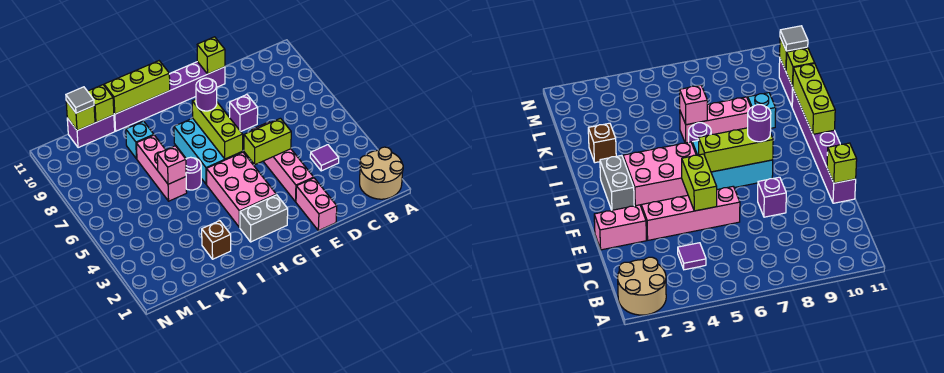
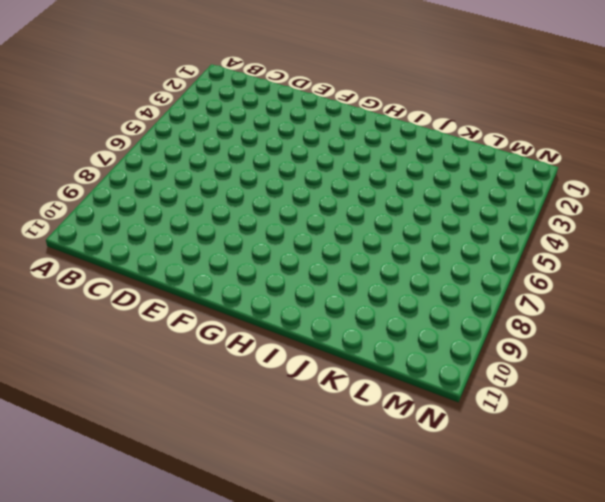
none -> tan 2x2 round brick [360,147,403,199]
none -> purple 1x1 tile [310,145,339,171]
none -> pink 1x2 brick [296,178,337,231]

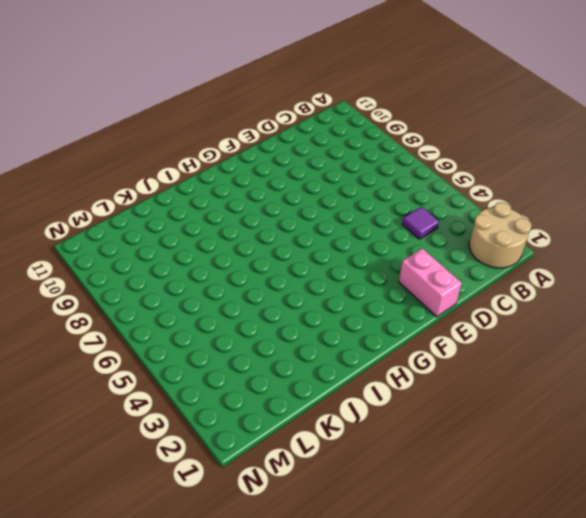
none -> pink 1x4 brick [252,122,314,202]
none -> purple 1x1 brick [230,95,258,131]
none -> purple 1x6 brick [114,62,225,131]

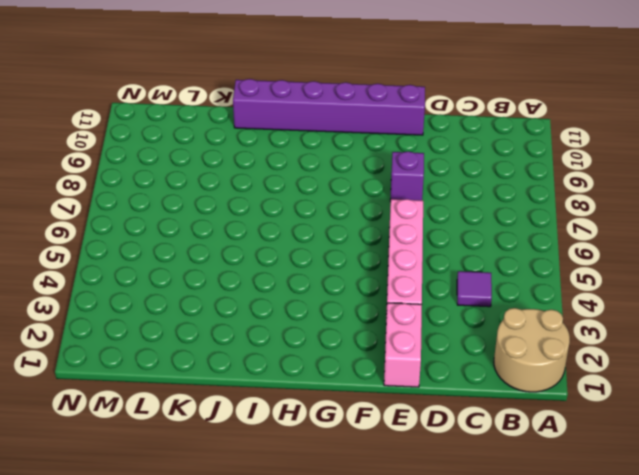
none -> grey 1x2 brick [240,195,288,242]
none -> pink 2x3 brick [207,152,276,227]
none -> cyan 2x3 brick [174,118,243,184]

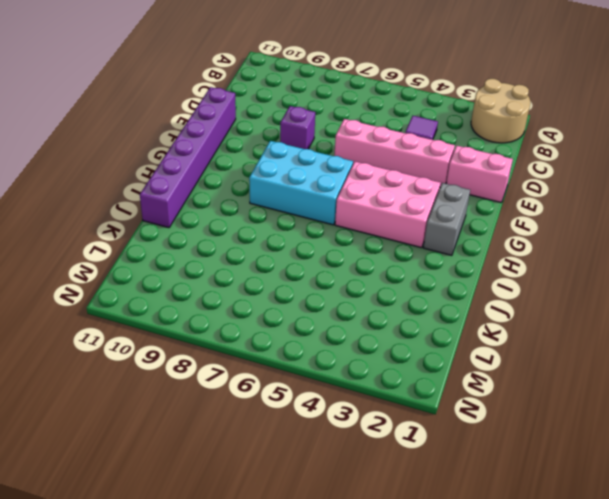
none -> purple 1x1 round brick [186,157,201,190]
none -> brown 1x1 brick [202,221,231,259]
none -> pink 1x3 brick [136,135,187,201]

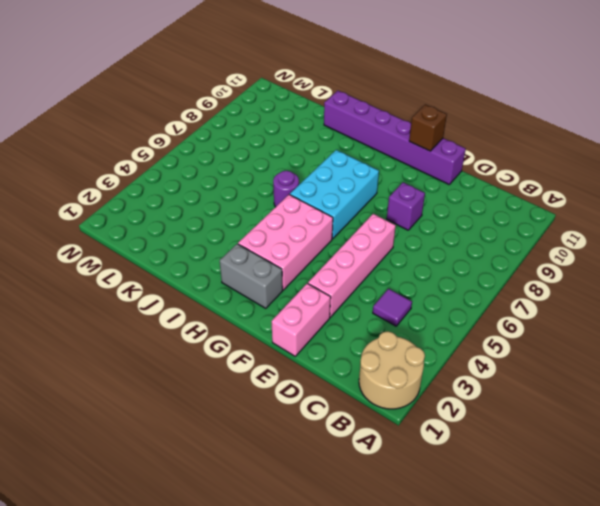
brown 1x1 brick [409,105,447,151] -> brown 1x1 brick moved to [202,221,231,259]
none -> pink 1x3 brick [136,135,187,201]
none -> cyan 1x1 brick [126,121,154,159]
none -> purple 1x2 brick [67,115,115,148]

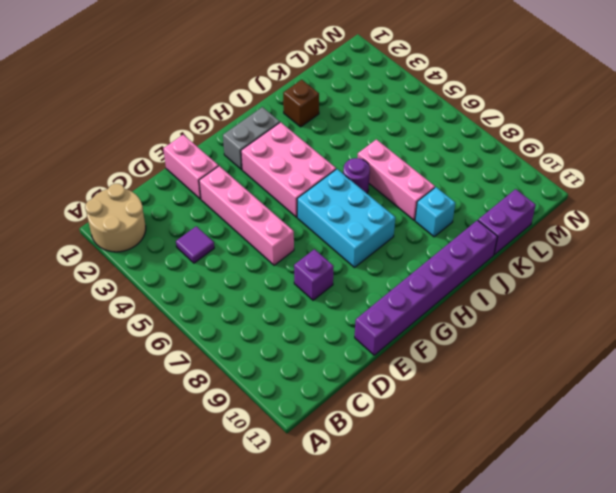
none -> lime 1x2 brick [244,118,291,165]
none -> lime 1x1 brick [197,37,225,74]
none -> lime 1x3 brick [192,99,243,159]

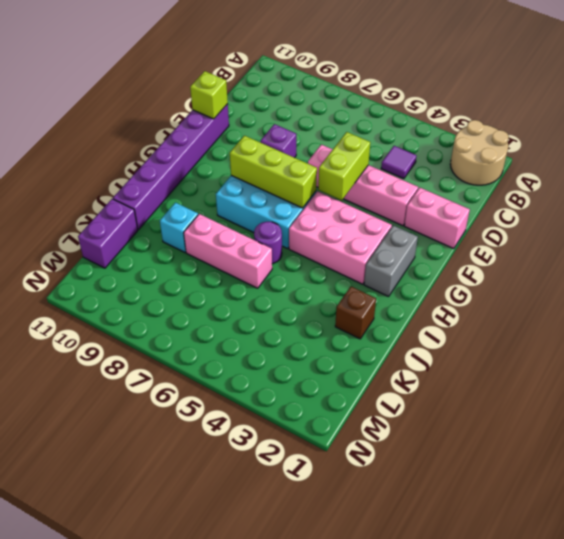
none -> lime 1x3 brick [104,61,170,114]
none -> pink 1x1 brick [157,146,186,184]
none -> lime 1x1 brick [88,85,114,122]

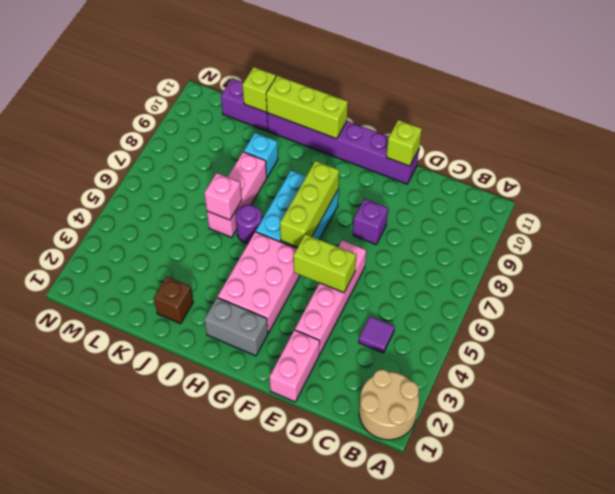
none -> lime 1x1 brick [66,101,95,131]
none -> purple 1x1 round brick [196,78,217,111]
none -> grey 1x1 tile [66,87,94,113]

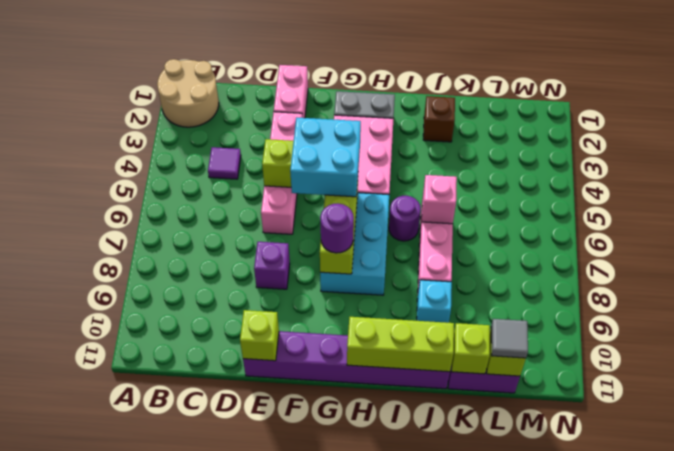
cyan 2x2 brick [290,117,361,197] -> none

